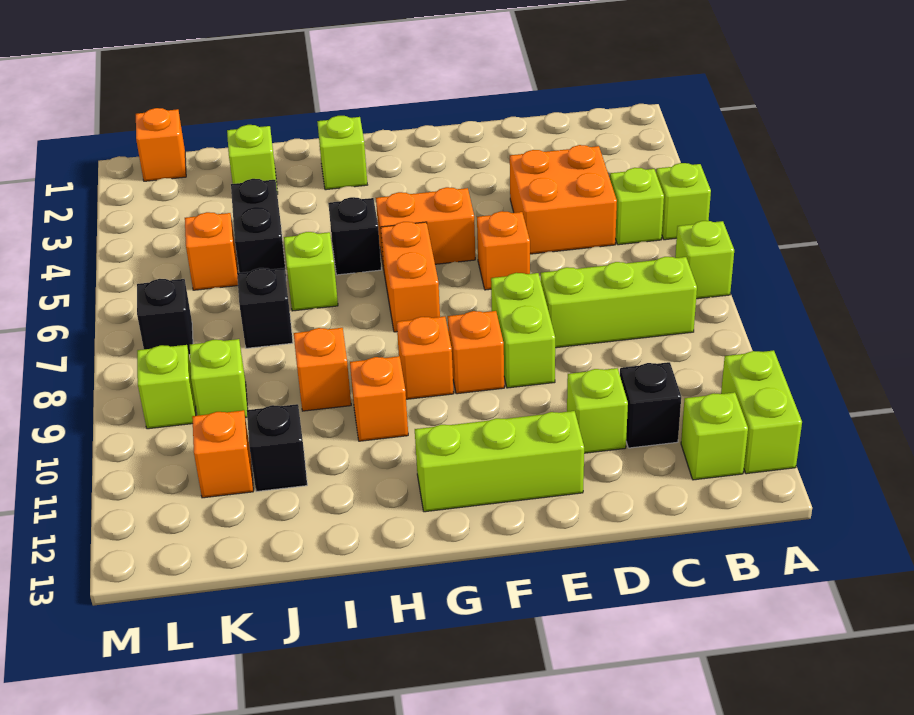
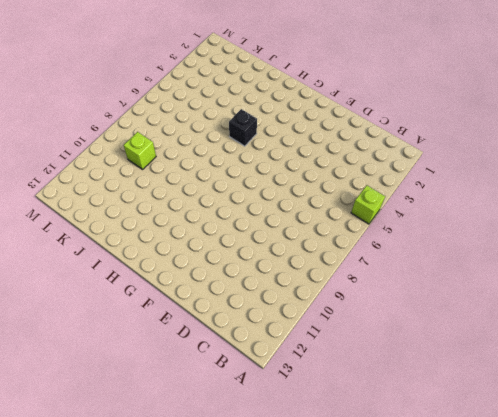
none -> lime 1x1 brick [675,221,734,299]
none -> lime 1x2 brick [721,350,802,474]
none -> lime 1x1 brick [610,168,664,245]
none -> lime 1x3 brick [541,257,697,348]

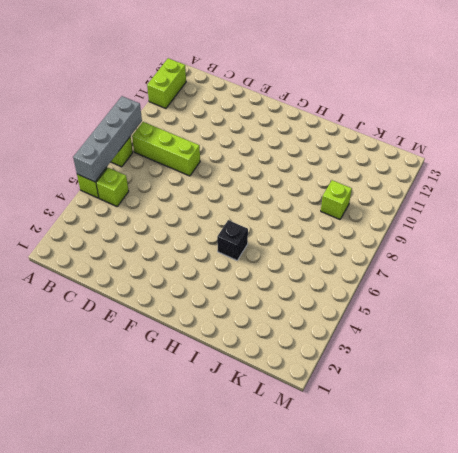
grey 1x4 brick [73,96,142,182] -> none
none -> lime 1x1 brick [681,392,748,480]
none -> orange 2x2 brick [510,145,617,254]
none -> black 1x1 brick [620,362,681,448]
none -> lime 1x1 brick [567,368,628,453]

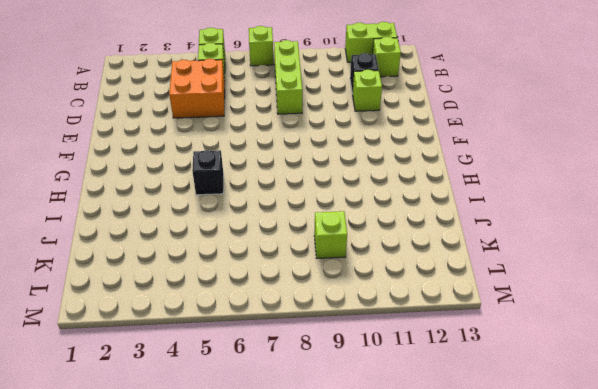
none -> orange 1x1 brick [477,211,530,290]
none -> lime 1x2 brick [491,273,555,388]
none -> lime 1x3 brick [415,411,584,512]
none -> orange 1x2 brick [376,187,475,269]

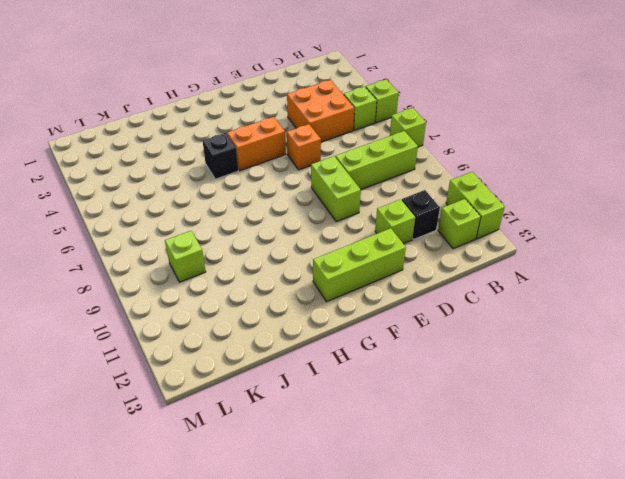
none -> orange 1x1 brick [448,311,504,394]
none -> orange 1x2 brick [381,222,440,332]
none -> orange 1x1 brick [397,316,454,399]
none -> lime 1x1 brick [317,116,367,190]

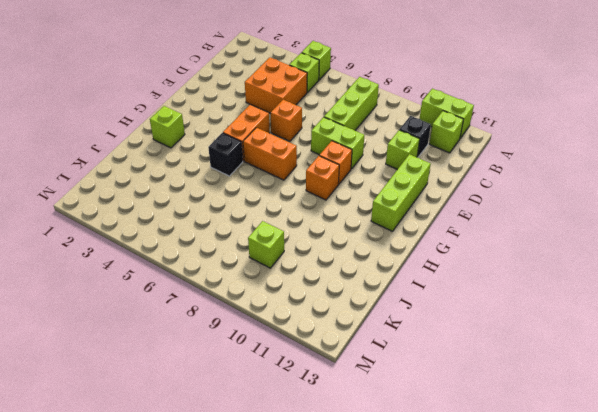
none -> lime 1x1 brick [675,221,734,299]
none -> orange 1x1 brick [350,356,408,441]
none -> lime 1x1 brick [284,232,338,311]
none -> orange 1x1 brick [294,328,351,411]

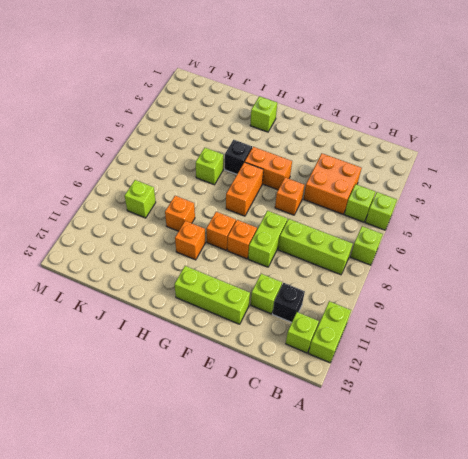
none -> lime 1x1 brick [227,125,278,194]
none -> black 1x2 brick [231,179,286,277]
none -> black 1x1 brick [237,268,293,348]
none -> black 1x1 brick [247,404,307,492]

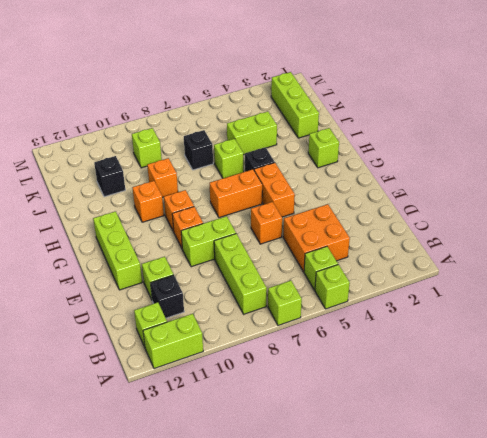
lime 1x3 brick [271,72,319,138] -> lime 1x1 brick [227,125,278,194]
lime 1x2 brick [227,112,277,155] -> black 1x2 brick [231,179,286,277]
none -> orange 1x1 brick [185,212,238,290]
none -> orange 1x1 brick [192,410,253,498]
none -> orange 1x1 brick [136,108,186,181]
none -> black 1x1 brick [137,279,193,355]

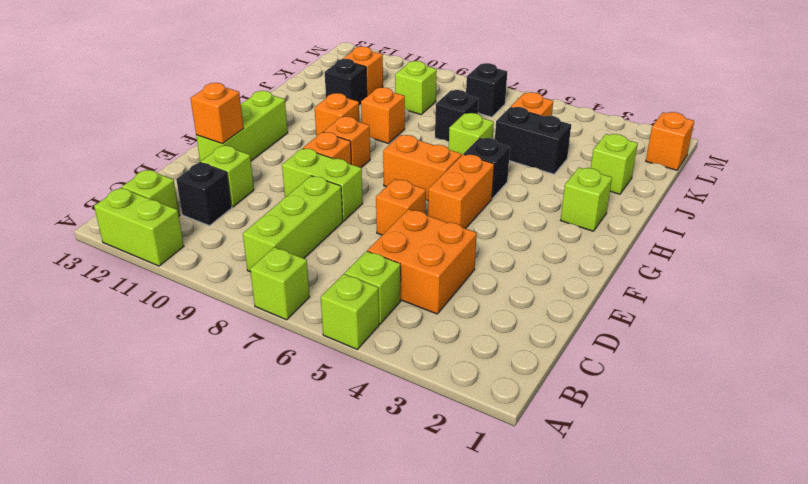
orange 1x1 brick [191,83,244,143] -> none
none -> lime 1x1 brick [137,345,196,429]

